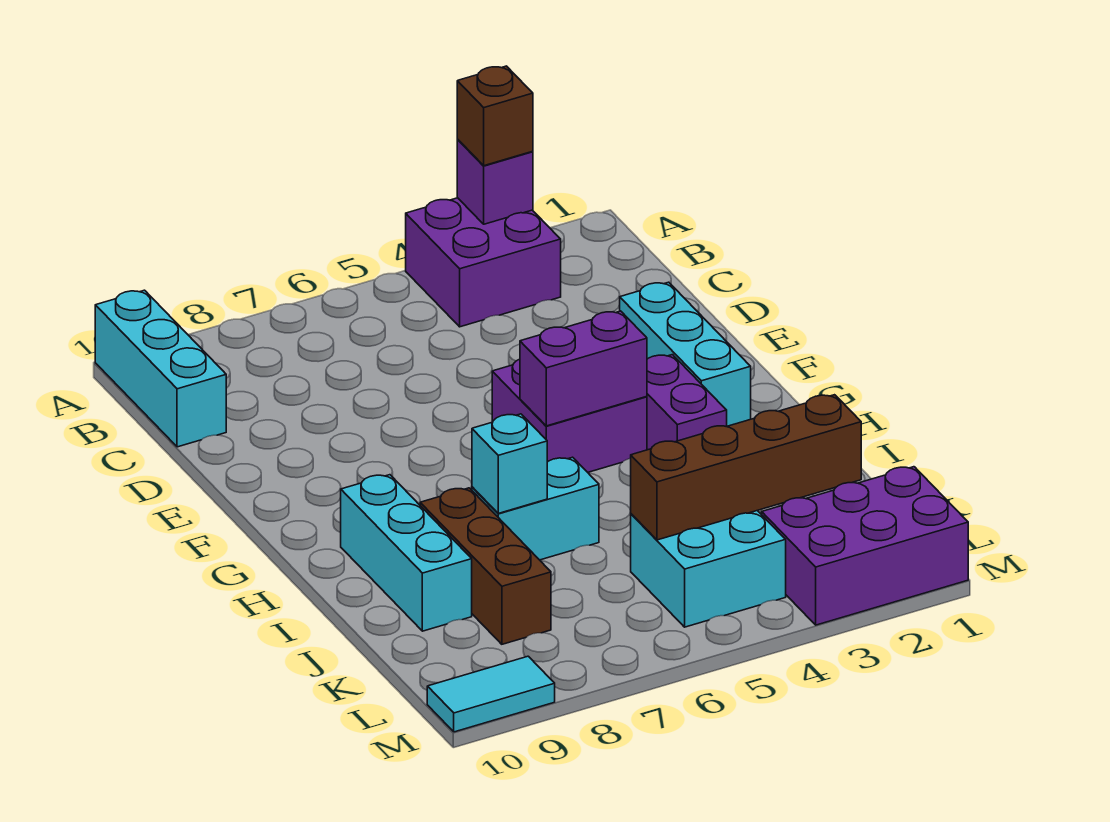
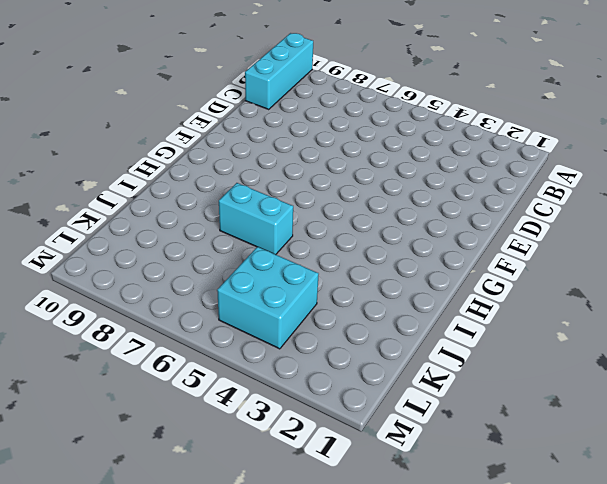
none -> purple 2x2 brick [406,198,561,327]
none -> cyan 1x3 brick [620,282,751,426]
none -> purple 2x2 brick [492,359,647,472]

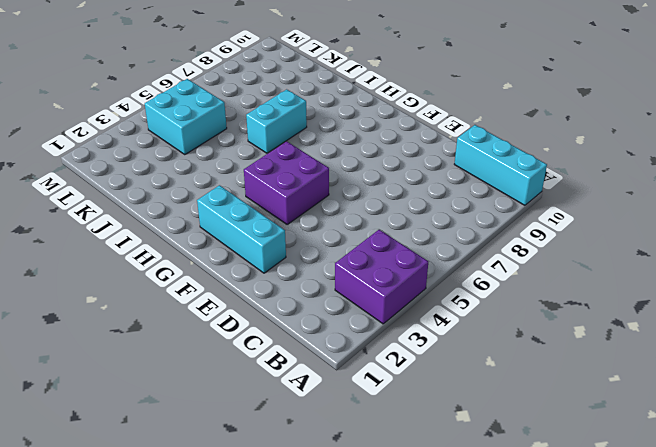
none -> purple 1x2 brick [647,355,727,450]
none -> cyan 1x3 brick [341,475,472,631]
none -> brown 1x3 brick [420,488,551,644]

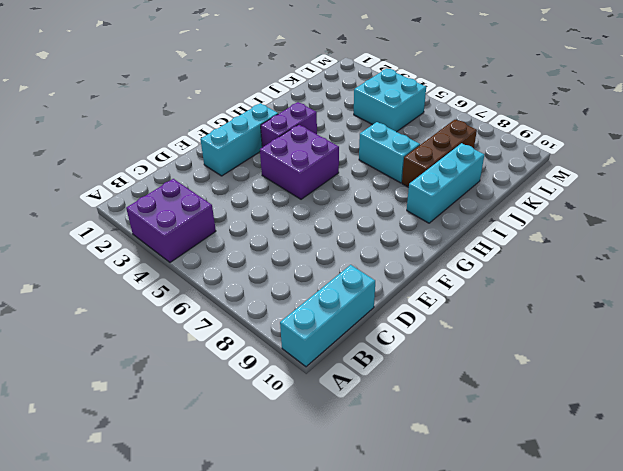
none -> purple 2x3 brick [762,467,968,625]
none -> cyan 1x2 tile [427,656,555,732]
none -> purple 1x1 brick [457,140,533,224]

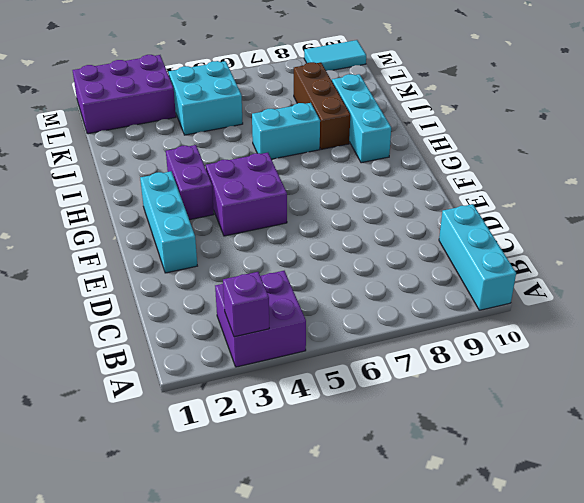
none -> purple 1x2 brick [520,311,647,426]
none -> cyan 1x1 brick [472,414,547,513]
none -> brown 1x4 brick [631,395,861,540]

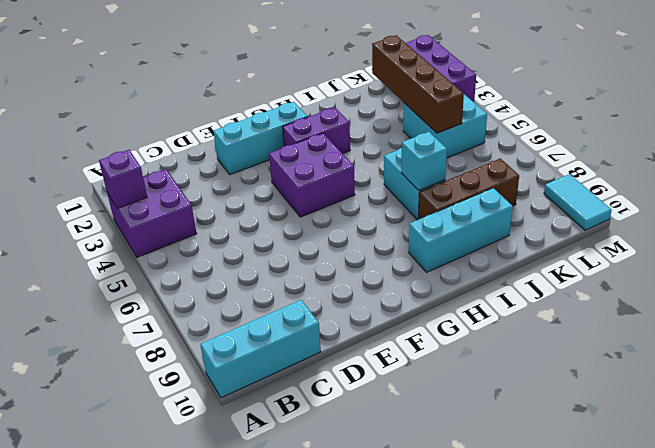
none -> purple 1x2 brick [520,311,647,426]
none -> brown 1x1 brick [457,66,533,166]

